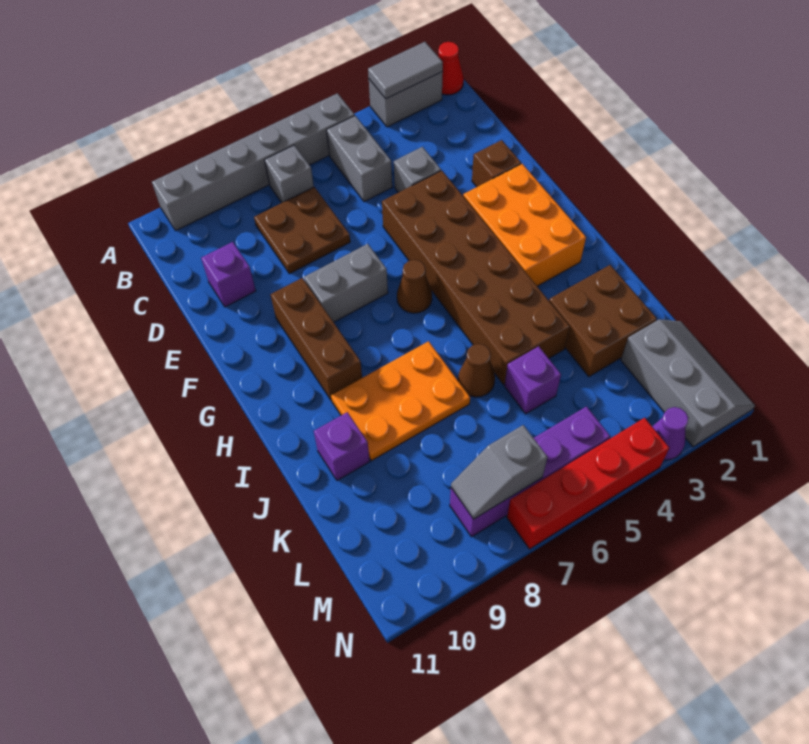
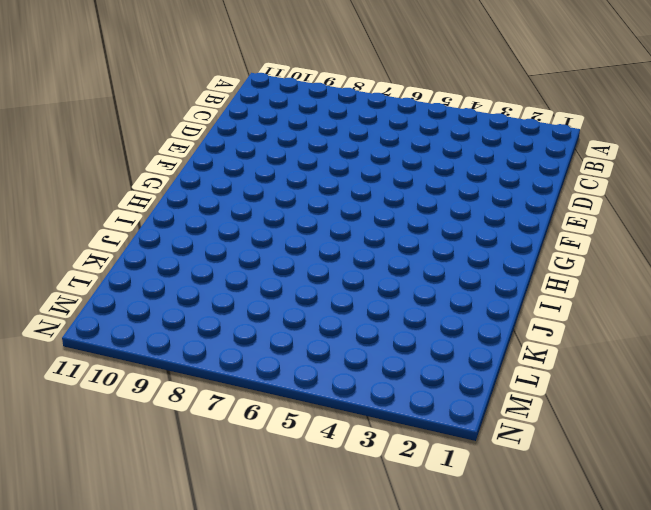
none -> red 1x1 cone [438,42,464,95]
none -> grey 1x2 brick [369,72,443,127]
none -> grey 1x6 brick [152,93,355,230]

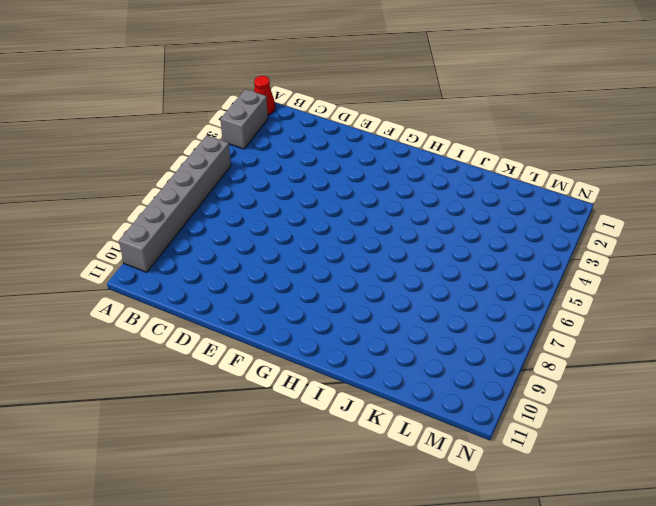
none -> grey 1x2 brick [327,116,392,202]
none -> grey 1x1 brick [265,145,314,203]
none -> brown 2x2 plate [254,187,350,274]

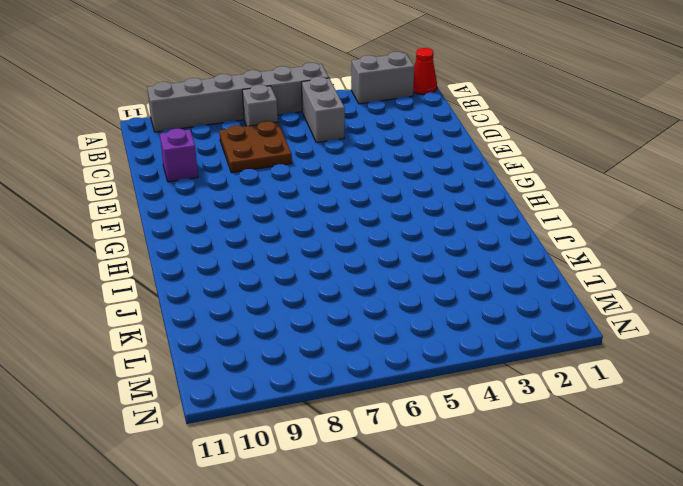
none -> grey 1x1 brick [394,147,441,193]
none -> brown 1x1 brick [472,140,521,187]
none -> brown 2x6 brick [382,171,570,385]

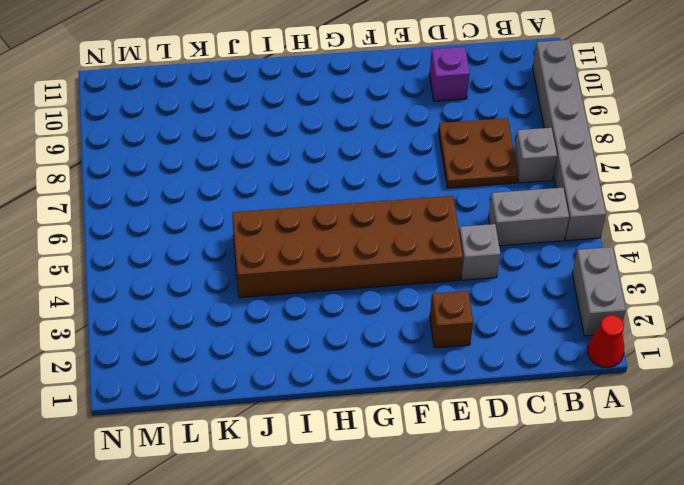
none -> orange 2x3 brick [463,164,586,286]
none -> grey 1x2 brick [304,244,388,322]
none -> brown 1x3 brick [271,278,362,401]

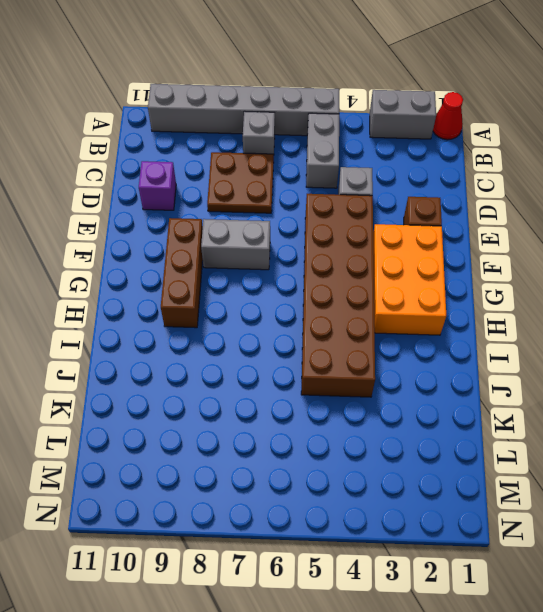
none -> brown 1x1 cone [397,260,432,313]
none -> orange 2x3 plate [331,341,470,461]
none -> brown 2x2 brick [549,265,657,377]

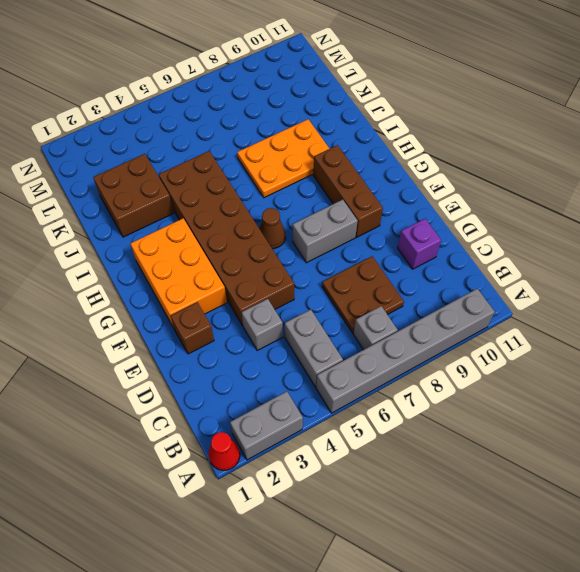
none -> brown 1x1 cone [458,344,495,397]
none -> purple 1x1 brick [314,412,370,480]
none -> purple 1x1 brick [505,346,561,414]

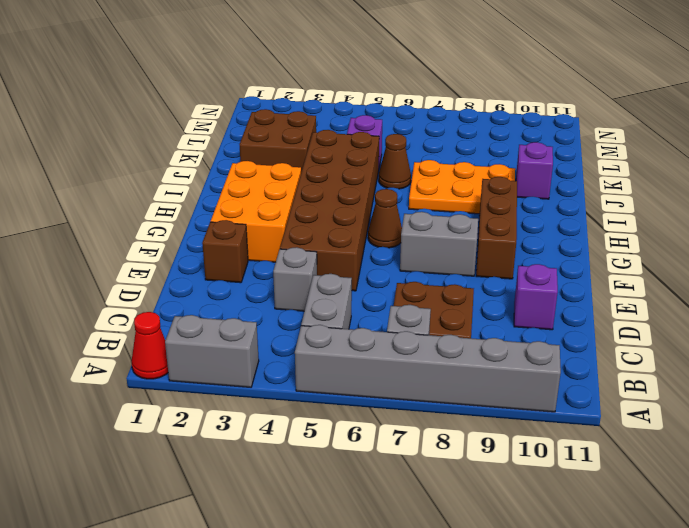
none -> grey 2x3 slope [621,319,755,447]
none -> purple 1x4 brick [450,407,610,537]
none -> purple 1x1 cone [652,407,688,460]

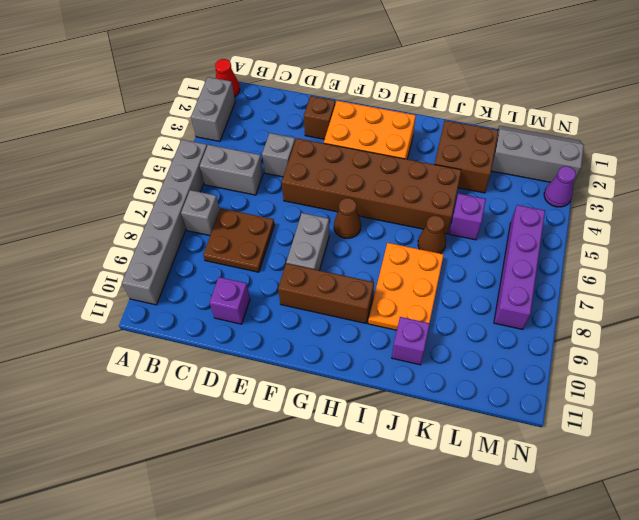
none -> red 1x4 brick [507,418,669,549]
none -> grey 1x2 tile [368,42,443,99]
none -> grey 1x2 slope [451,425,548,519]

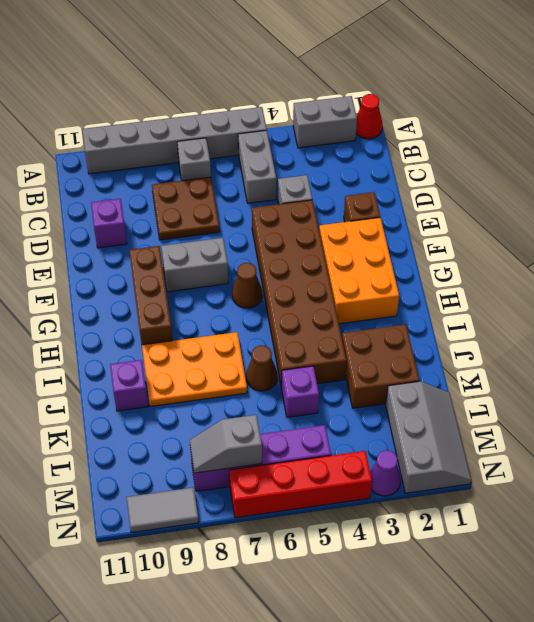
grey 1x2 tile [127,487,199,532] -> grey 1x2 tile moved to [368,42,443,99]

